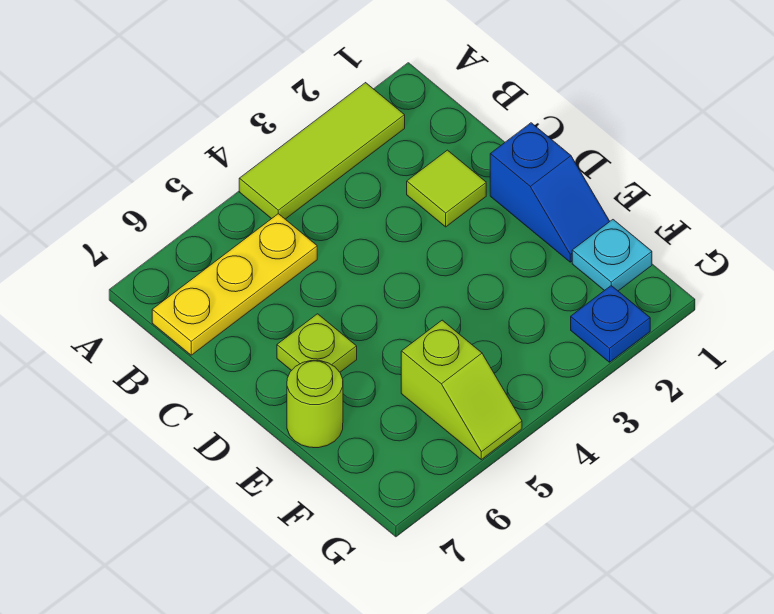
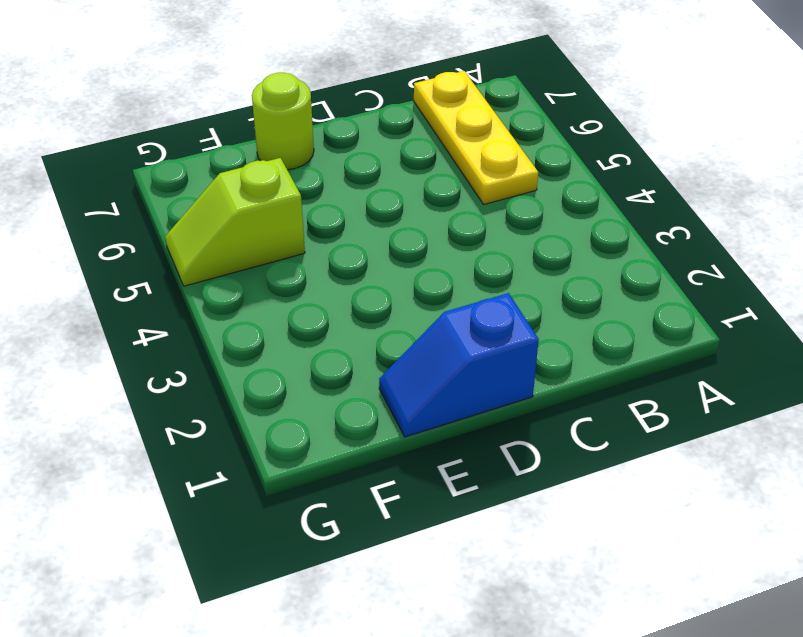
none -> lime 1x3 tile [239,83,405,219]
none -> lime 1x1 tile [407,150,486,227]

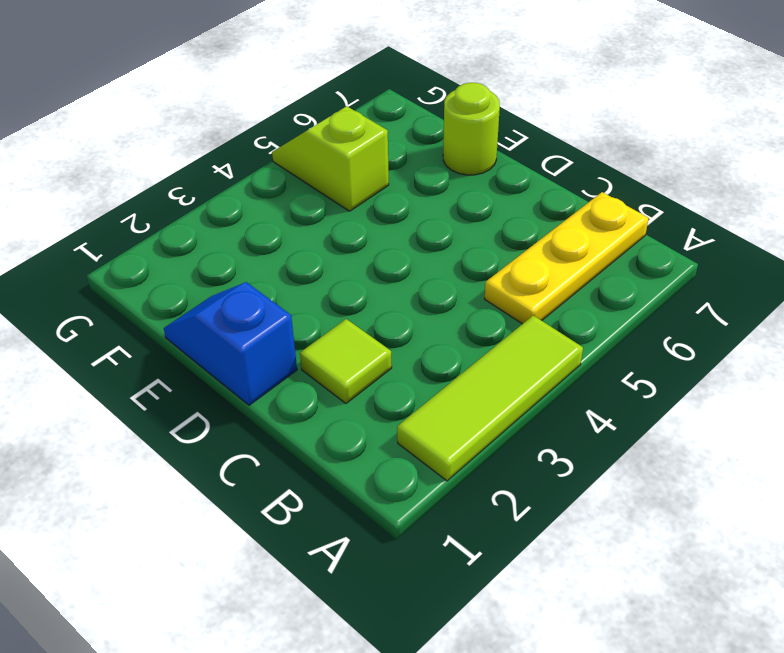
none -> lime 1x1 plate [277,314,357,372]
none -> cyan 1x1 plate [572,220,652,291]

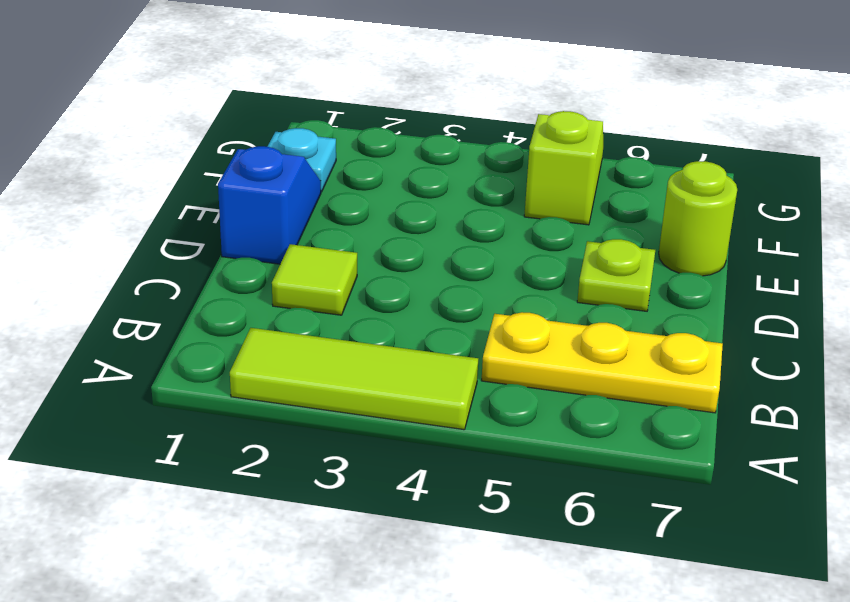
none -> blue 1x1 plate [571,286,650,362]

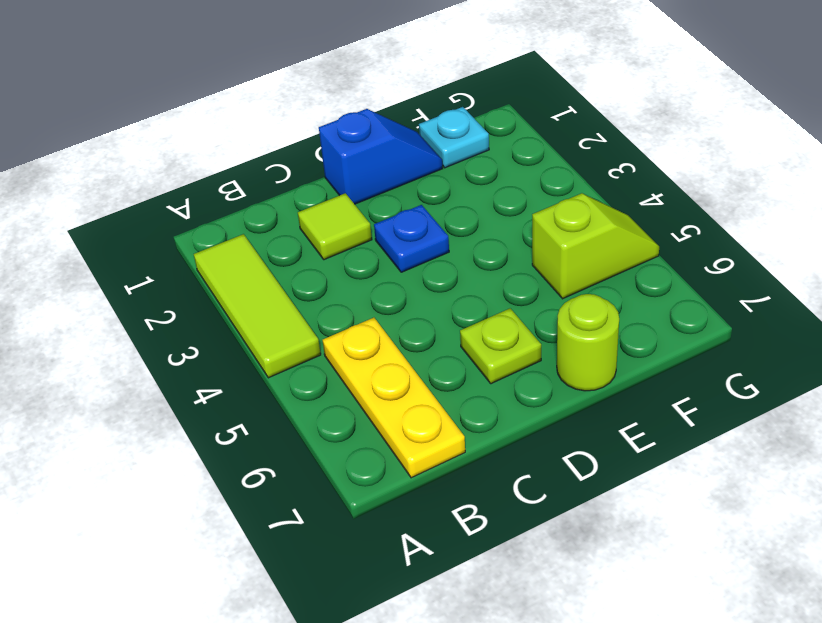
blue 1x1 plate [374,205,449,272] -> blue 1x1 plate moved to [571,286,650,362]

